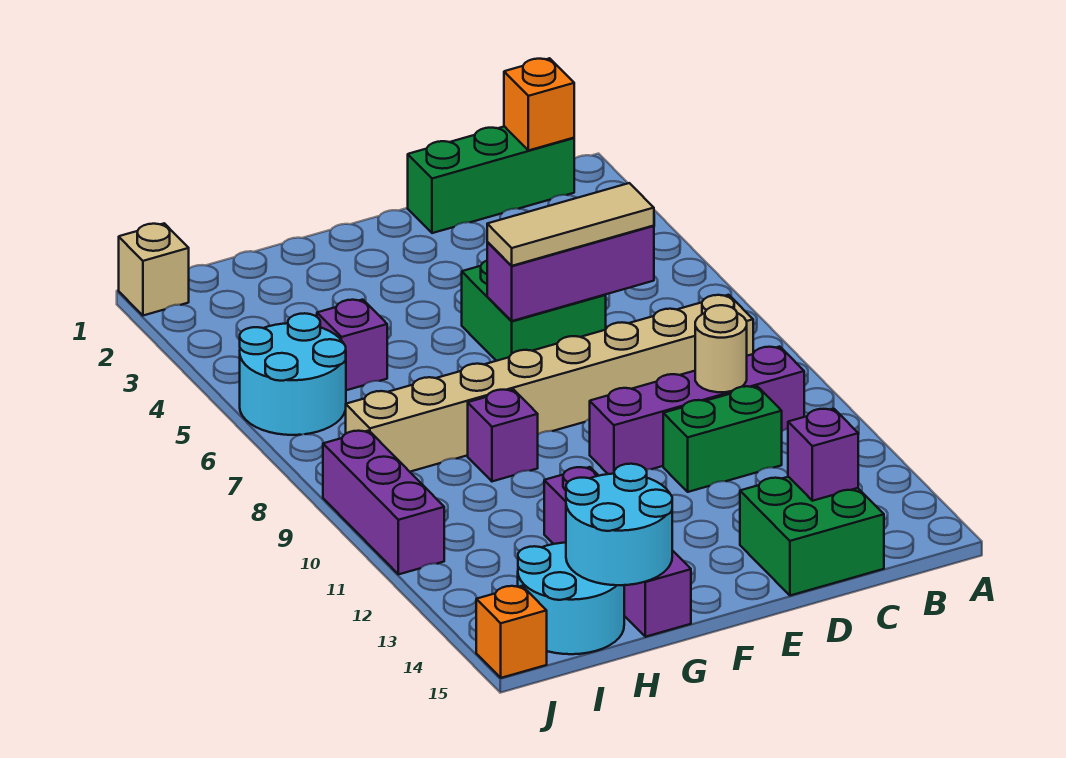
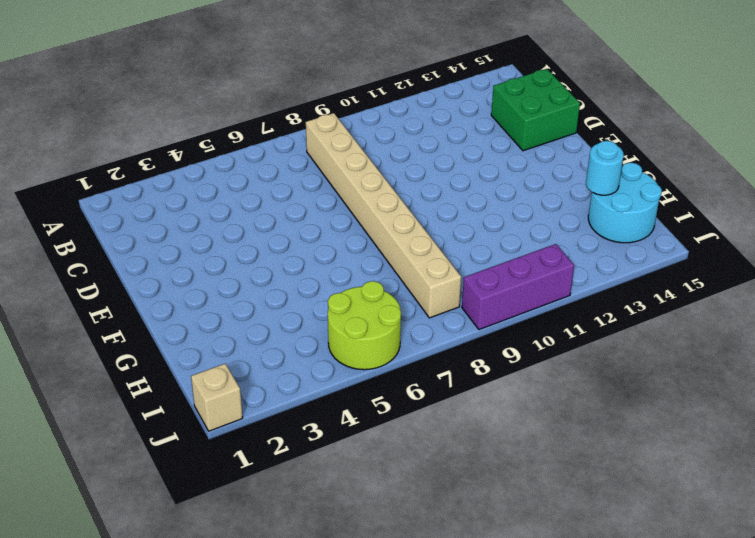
cyan 1x1 round brick [586,141,624,195] -> cyan 2x2 round brick [566,464,672,585]
lime 2x2 round brick [328,281,401,370] -> cyan 2x2 round brick [240,313,346,435]
none -> green 1x3 brick [408,126,574,233]
none -> purple 1x4 brick [590,347,804,474]
none -> green 1x2 brick [663,386,782,492]

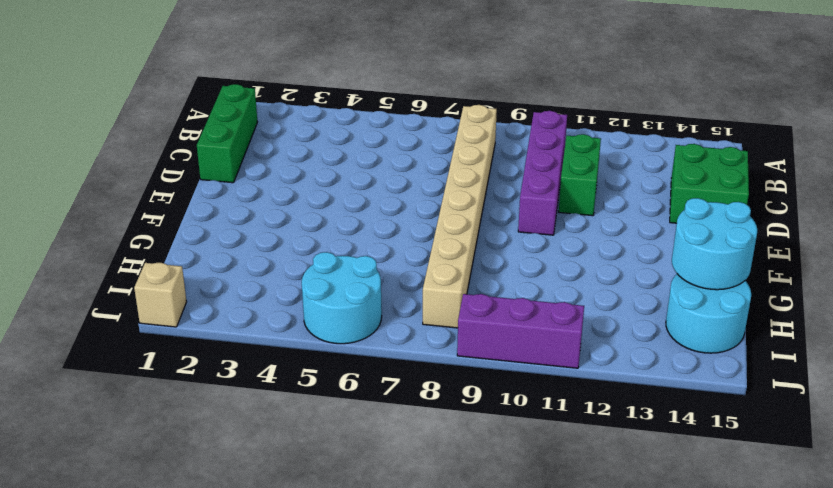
none -> green 2x2 brick [462,261,606,361]
none -> purple 1x1 brick [468,389,538,481]
none -> purple 1x4 brick [544,467,691,637]

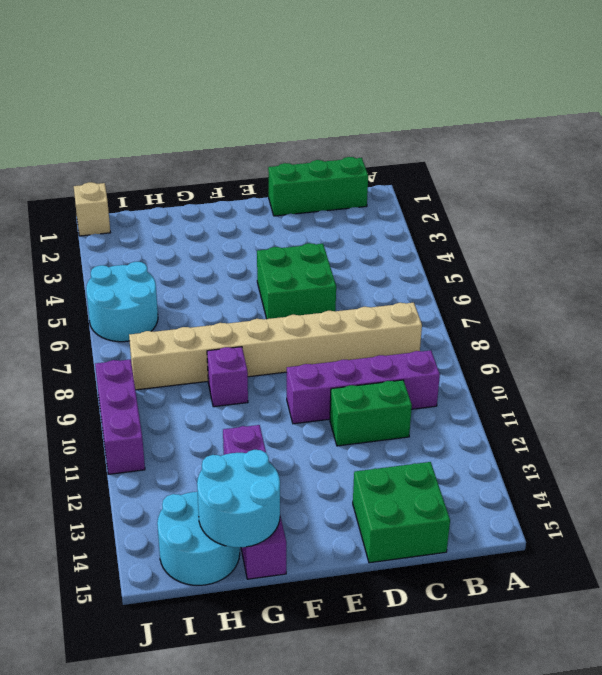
none -> purple 1x1 brick [317,300,387,390]
none -> orange 1x1 brick [476,586,547,678]
none -> orange 1x1 brick [504,58,574,150]

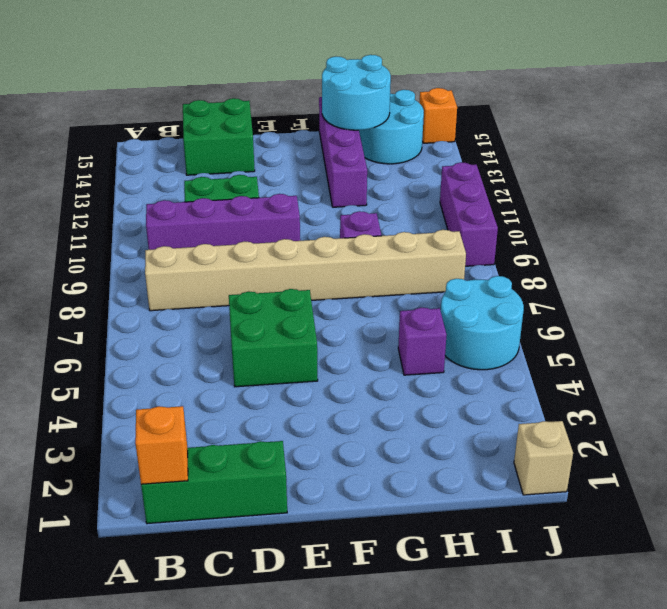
none -> purple 1x3 brick [487,226,654,321]
none -> tan 1x1 round brick [695,305,747,392]
none -> purple 1x1 brick [788,409,858,501]

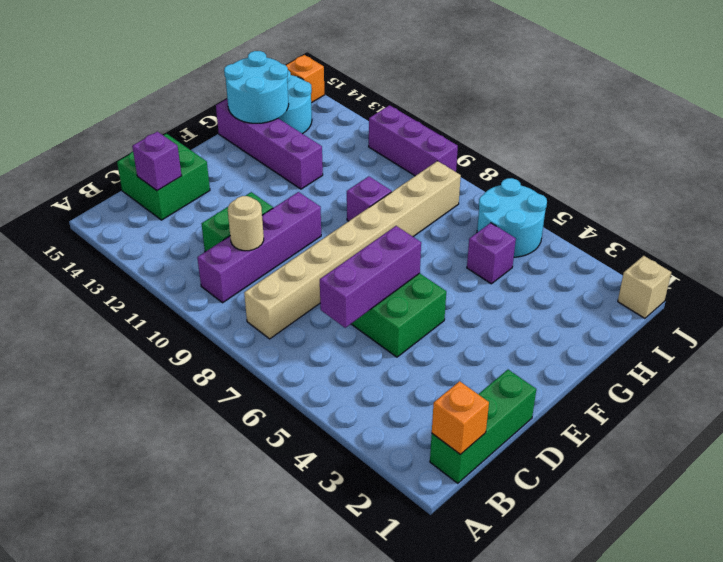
none -> tan 1x3 tile [487,183,654,266]

